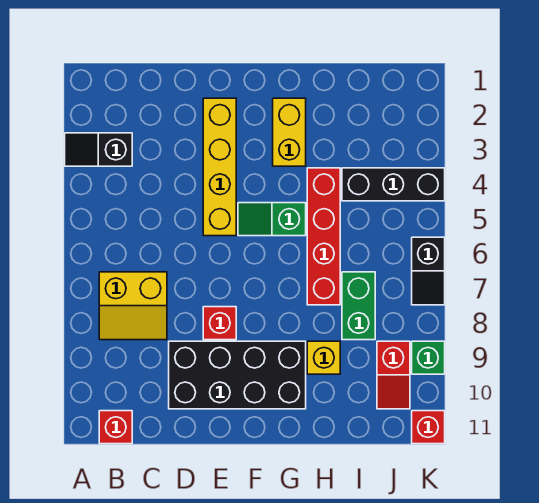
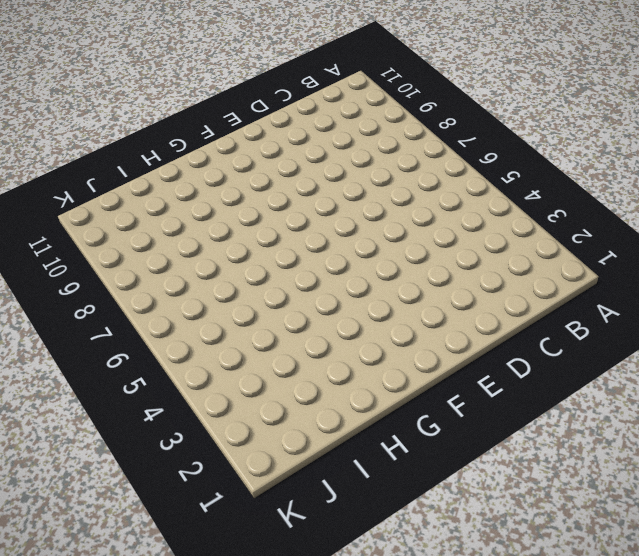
none -> black 1x2 slope [65,133,132,166]
none -> yellow 2x2 slope [99,272,167,340]
none -> red 1x1 brick [99,411,132,444]

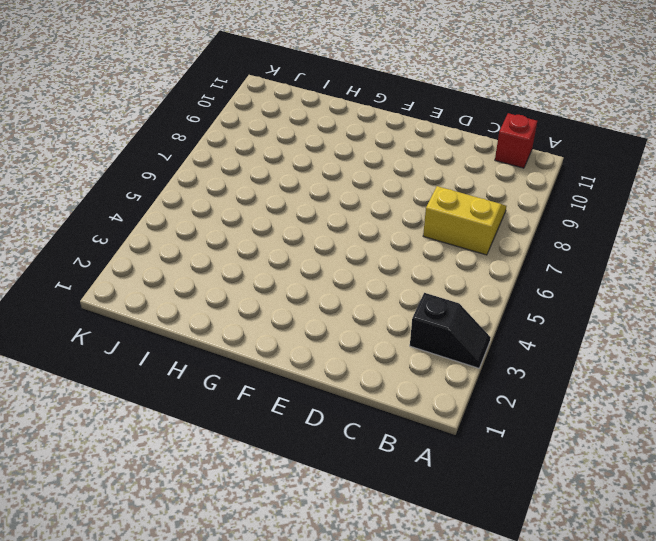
none -> black 2x4 brick [169,341,306,409]
none -> yellow 1x4 brick [203,98,236,236]
none -> red 1x1 brick [203,307,236,340]

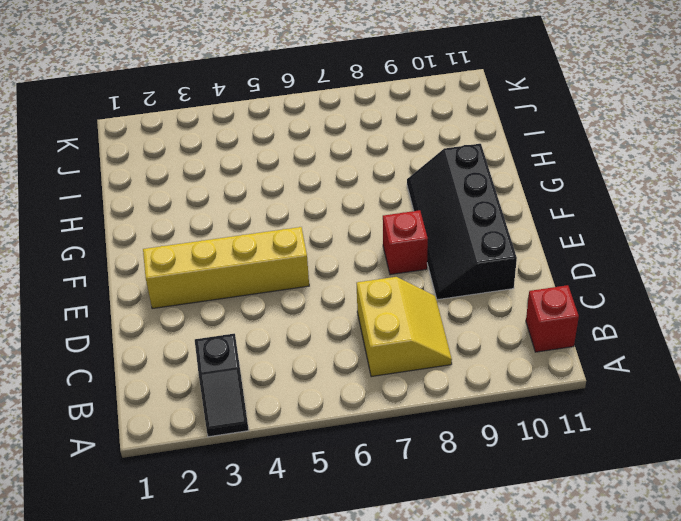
black 2x4 slope [407,144,517,300] -> black 2x4 brick [169,341,306,409]
none -> green 1x2 slope [238,203,306,236]
none -> yellow 1x2 brick [273,98,306,166]
none -> red 1x4 brick [307,168,340,305]

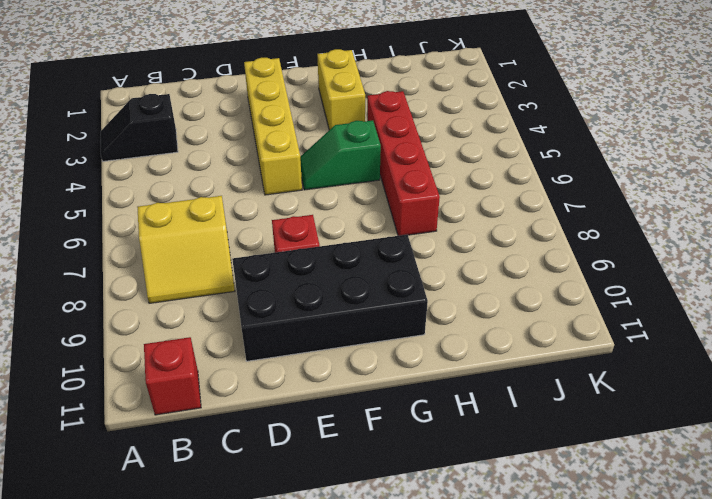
none -> yellow 1x1 brick [307,341,340,374]
none -> black 1x3 brick [342,168,445,201]
none -> green 1x2 brick [342,272,375,340]

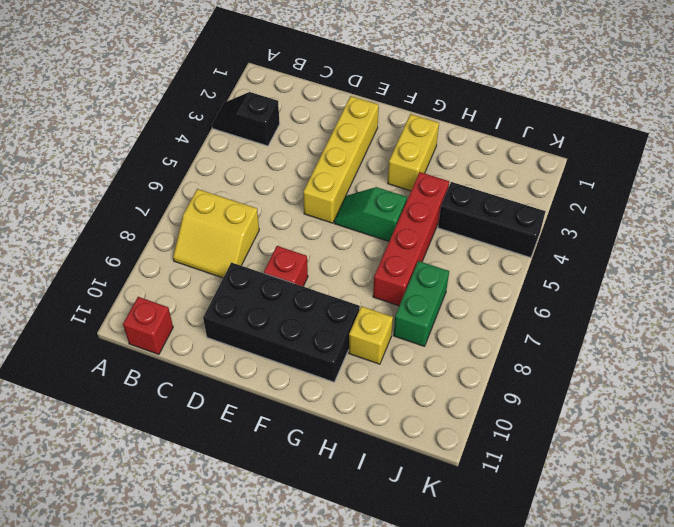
none -> red 1x2 slope [377,341,410,409]
none -> black 1x2 slope [412,237,445,305]
none -> green 1x1 brick [412,341,445,374]

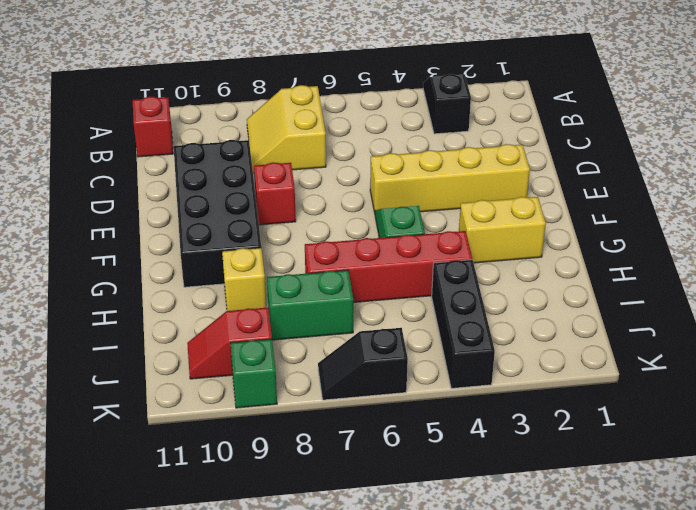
none -> red 1x1 brick [412,411,445,444]

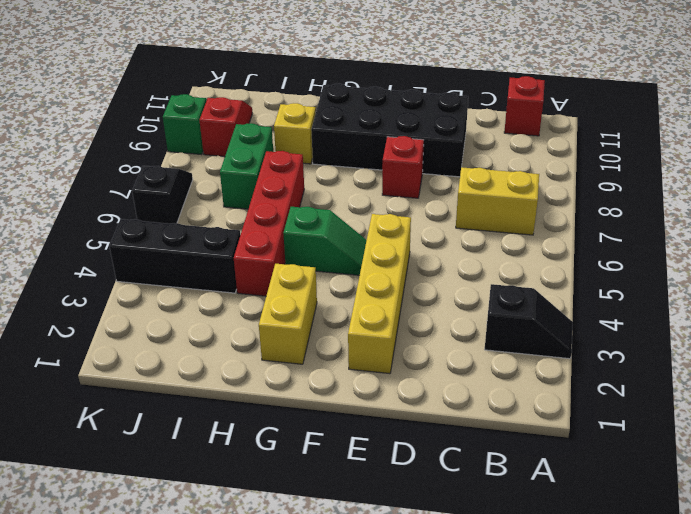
none -> red 1x1 brick [412,411,445,444]

